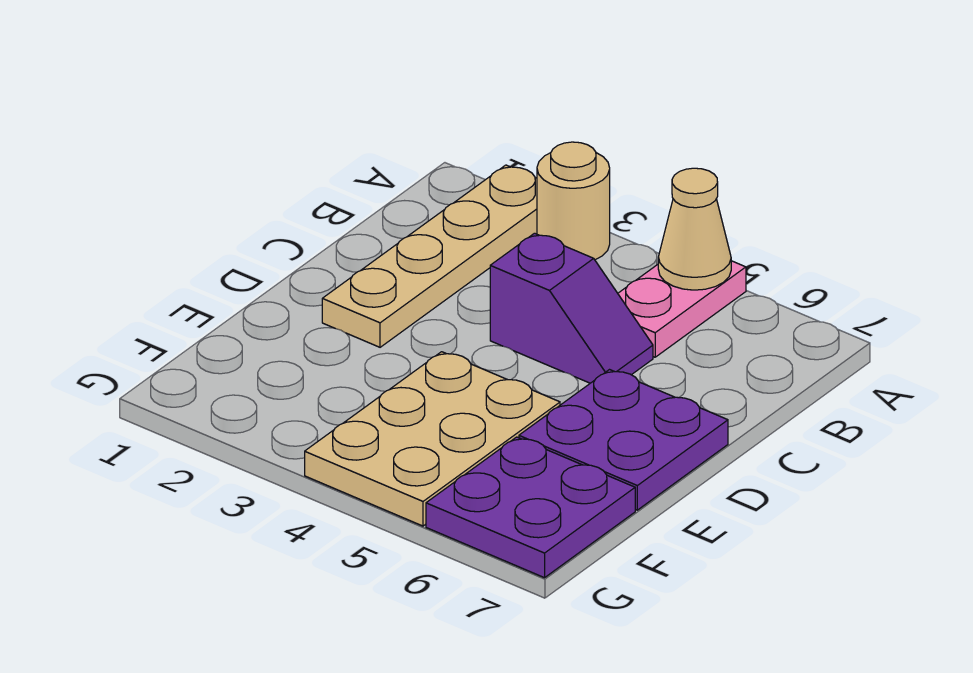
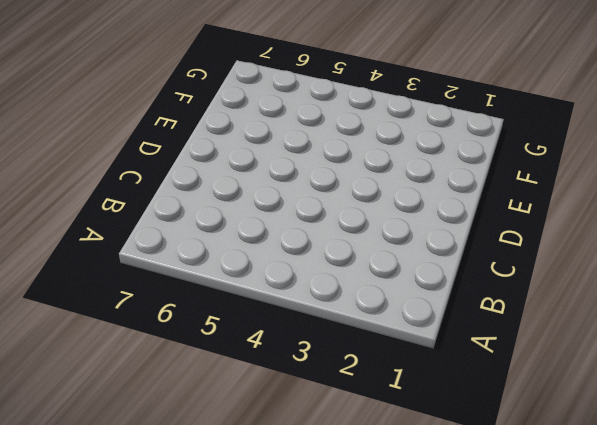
none -> tan 1x4 plate [322,165,537,347]
none -> tan 1x1 round brick [537,142,610,260]

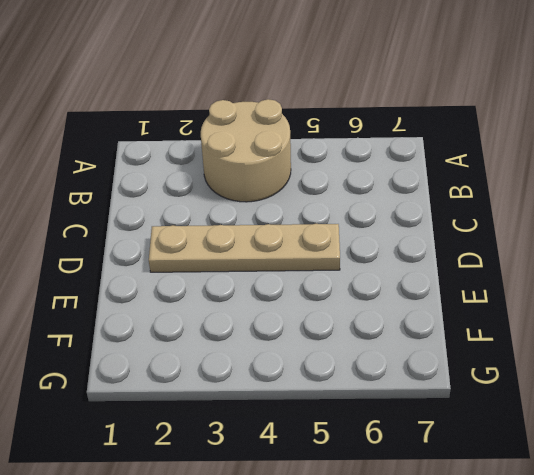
tan 2x2 round brick [201,99,291,202] -> tan 1x1 round brick [537,142,610,260]
tan 1x4 plate [149,224,340,272] -> tan 1x4 plate turned to [322,165,537,347]
none -> pink 1x2 plate [618,261,746,357]
none -> purple 1x2 slope [490,233,653,383]

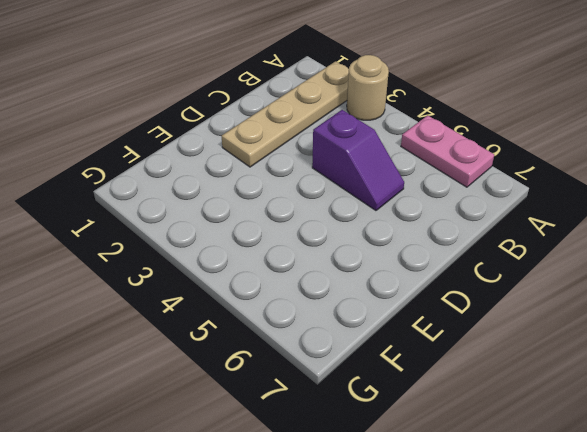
pink 1x2 plate [401,115,494,187] -> pink 1x2 plate turned to [618,261,746,357]
none -> purple 2x2 plate [519,370,728,510]
none -> tan 2x3 plate [305,352,560,526]

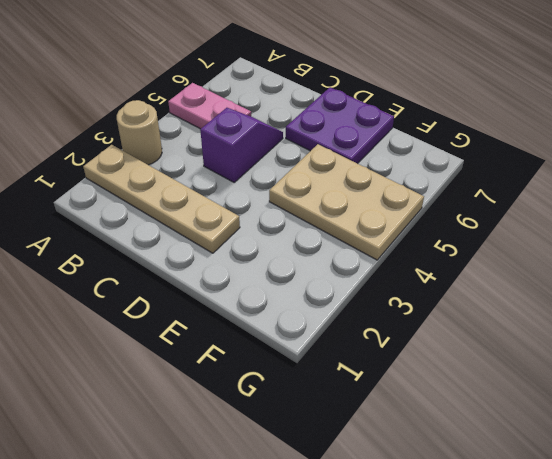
none -> purple 2x2 plate [426,437,635,578]
none -> tan 1x1 cone [658,168,731,290]

